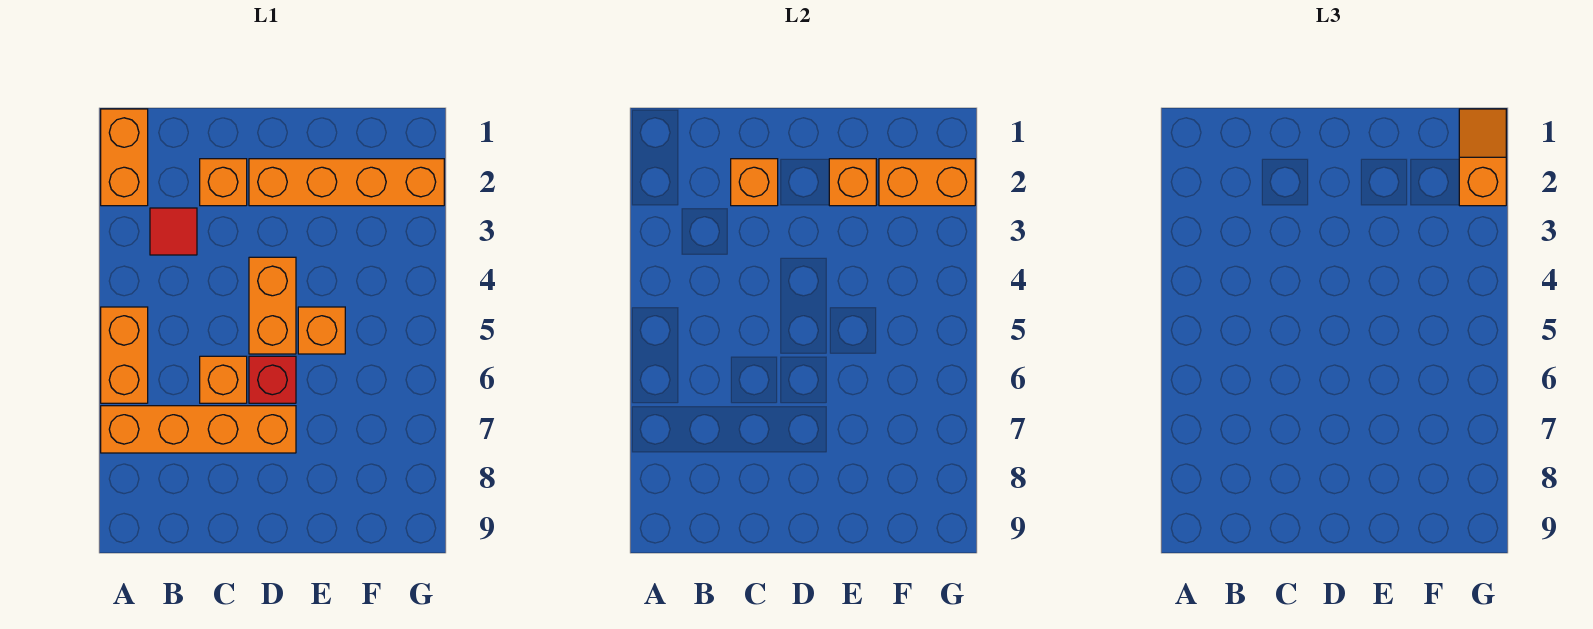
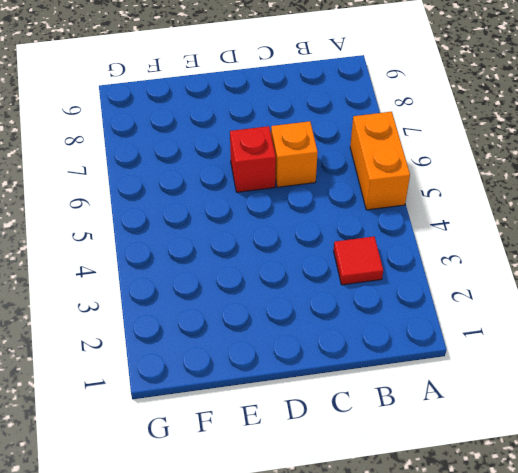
none -> orange 1x2 brick [101,109,148,206]
none -> orange 1x4 brick [101,406,296,453]
none -> orange 1x1 brick [200,159,247,206]

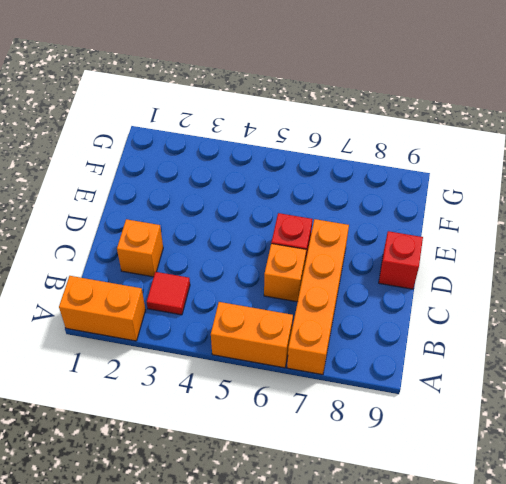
red 1x1 brick [379,231,423,289] -> none
none -> orange 1x4 brick [249,159,444,206]
none -> orange 1x2 brick [249,257,296,354]
none -> orange 1x1 brick [298,307,345,354]

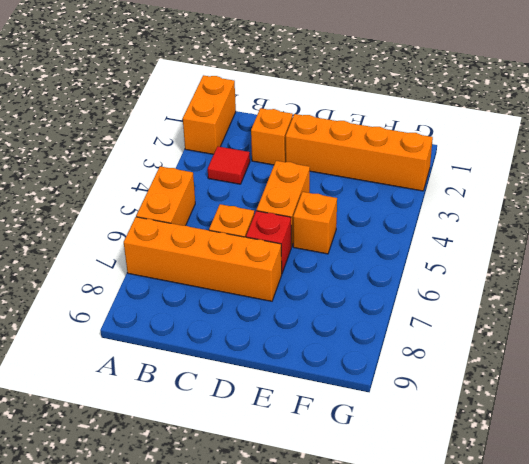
none -> orange 1x1 brick [731,159,778,206]
none -> orange 1x1 brick [829,159,876,206]
none -> orange 1x2 brick [879,159,975,206]

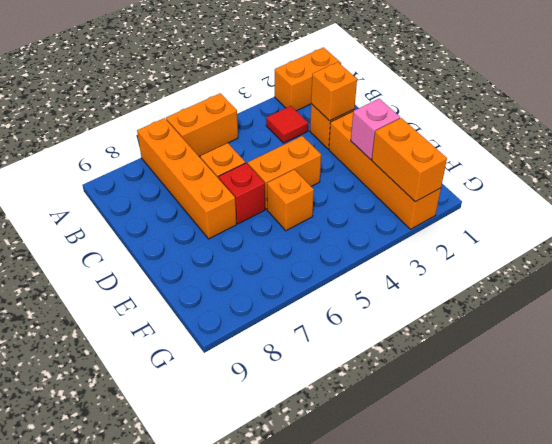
pink 1x1 brick [351,99,400,160] -> orange 1x1 brick [829,159,876,206]
none -> orange 1x2 slope [1459,109,1506,206]

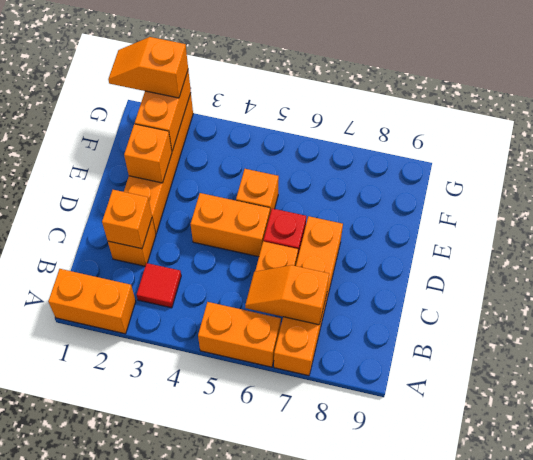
orange 1x2 slope [245,265,329,325] -> none

